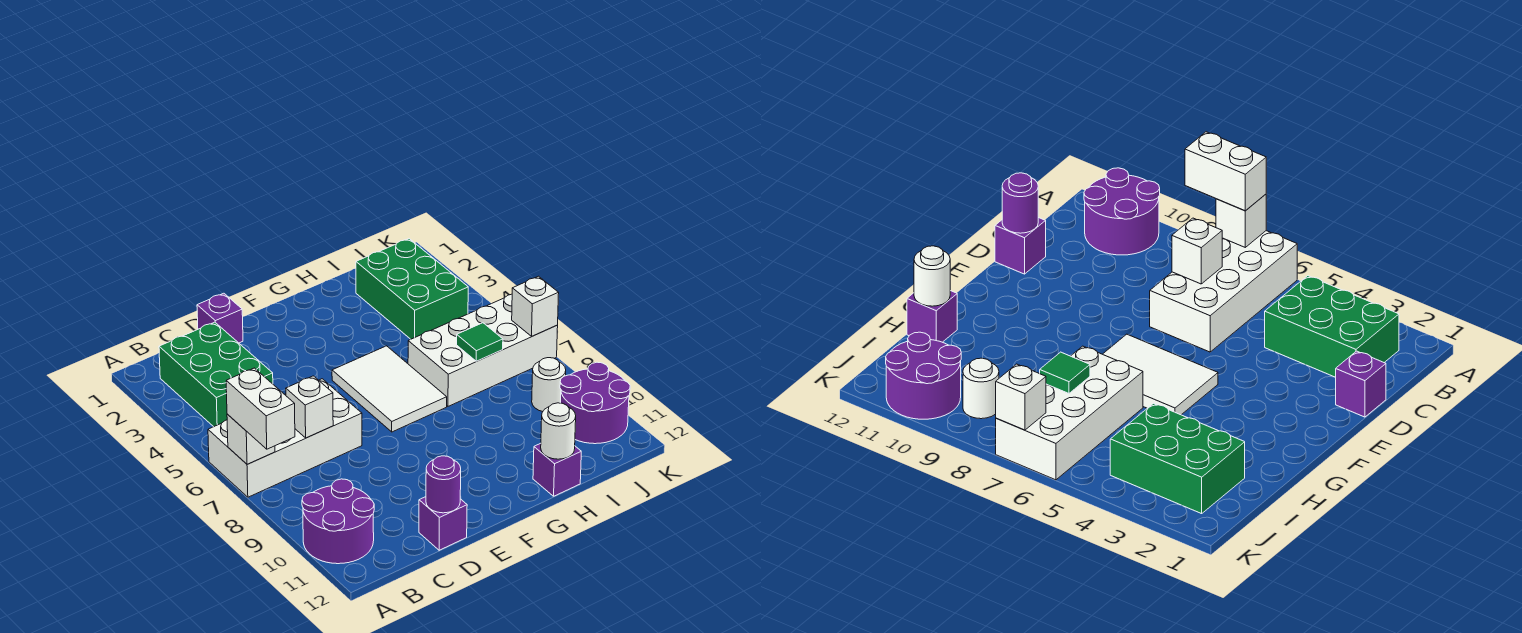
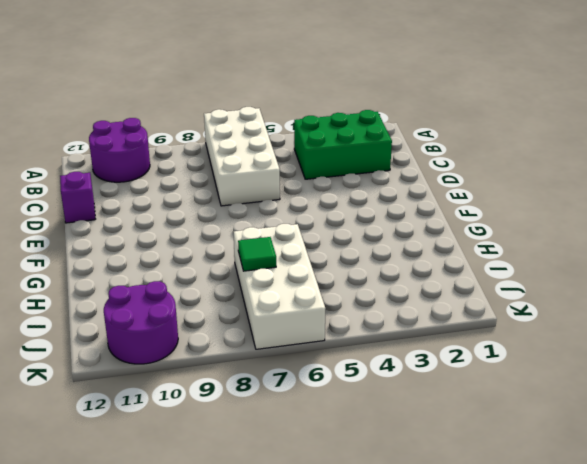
none -> purple 1x1 brick [197,293,243,343]
none -> white 2x3 tile [332,346,447,432]
none -> purple 1x1 brick [533,443,581,496]

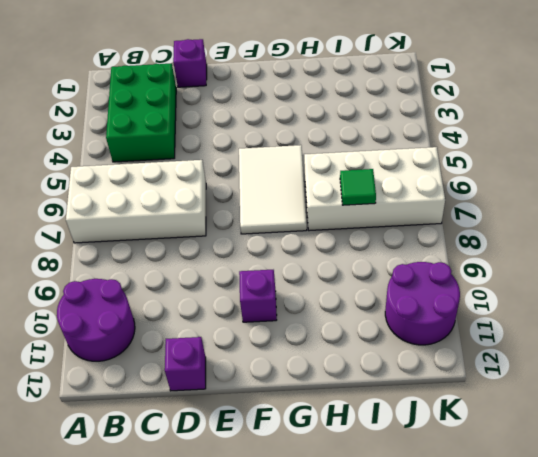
purple 1x1 brick [239,270,277,322] -> purple 1x1 brick moved to [533,443,581,496]
none -> green 2x3 brick [356,239,468,339]
none -> white 1x1 round brick [532,358,566,412]
none -> white 1x1 brick [227,414,275,464]

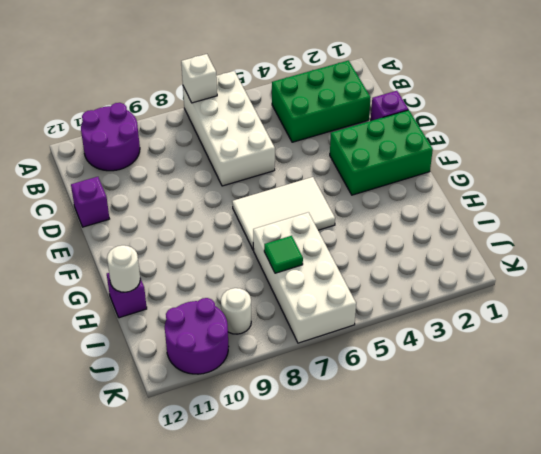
green 2x3 brick [330,110,433,195] -> green 2x3 brick moved to [356,239,468,339]
none -> white 1x1 brick [286,376,333,438]
none -> purple 1x1 round brick [426,456,461,513]
none -> white 1x1 brick [512,276,559,336]

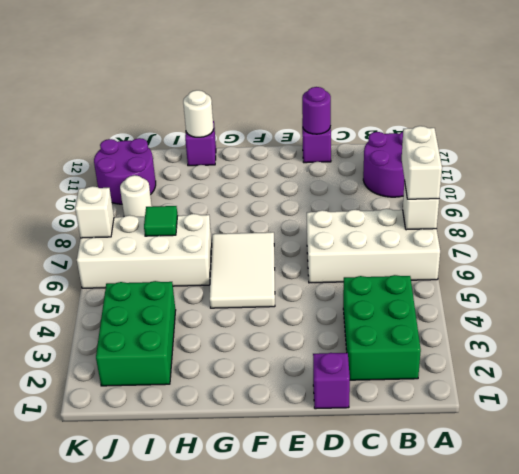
none -> white 1x1 brick [286,376,333,438]

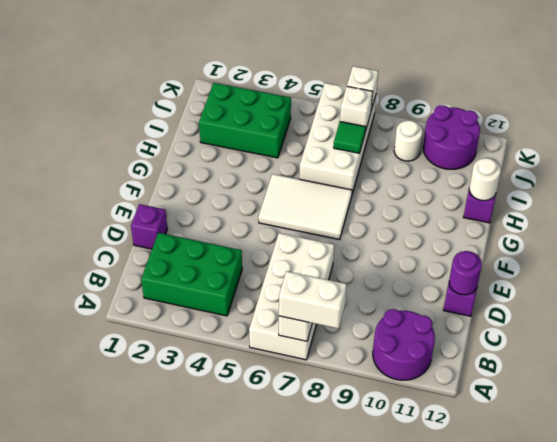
white 1x1 brick [340,86,373,131] -> white 1x1 brick moved to [286,376,333,438]

